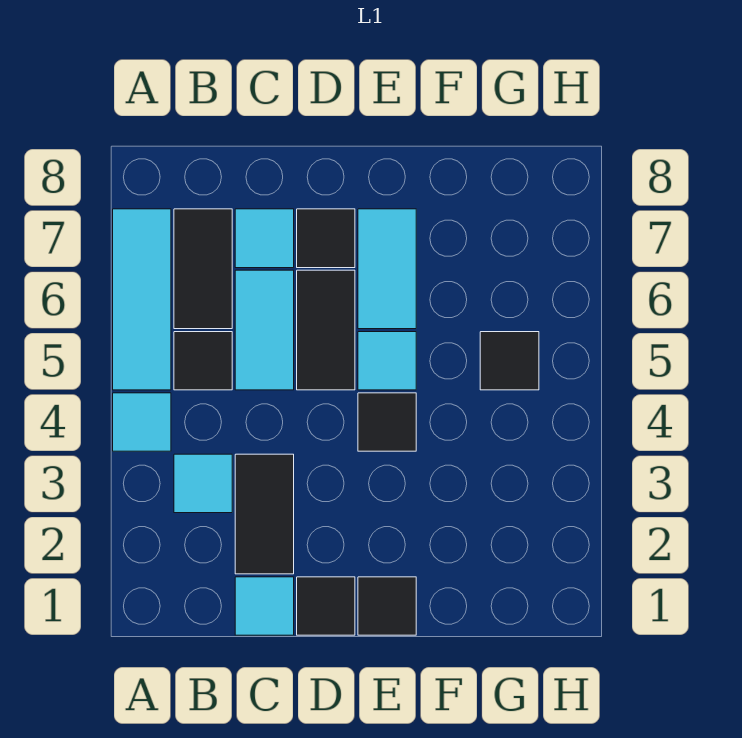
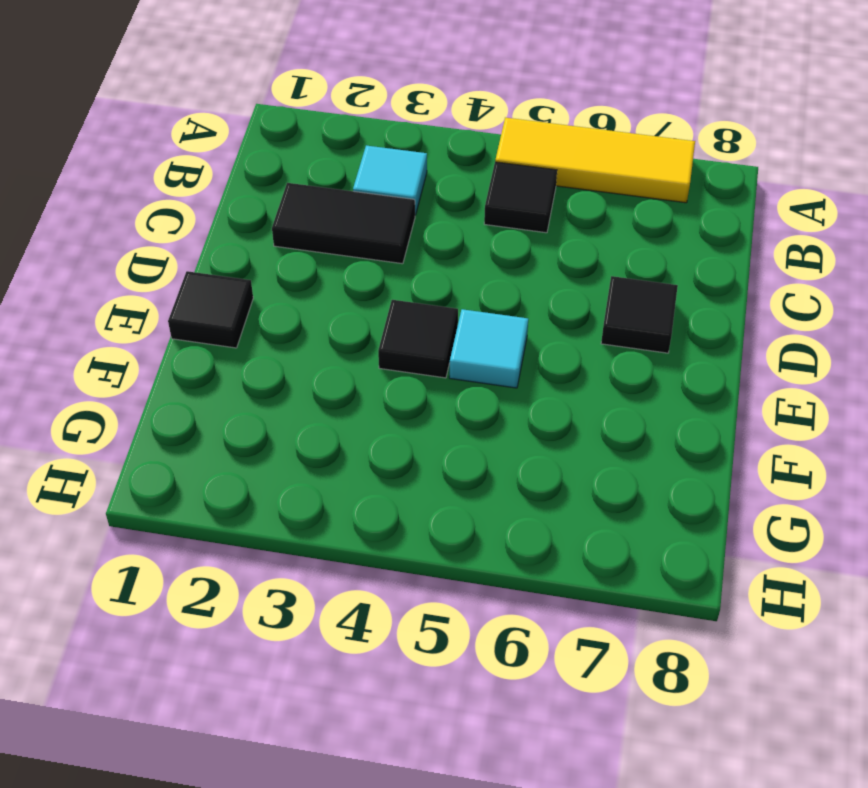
yellow 1x3 tile [495,118,695,203] -> cyan 1x3 tile [113,209,171,390]
none -> cyan 1x1 tile [113,393,171,451]
none -> black 1x2 tile [174,209,232,329]
none -> cyan 1x1 tile [235,577,294,635]

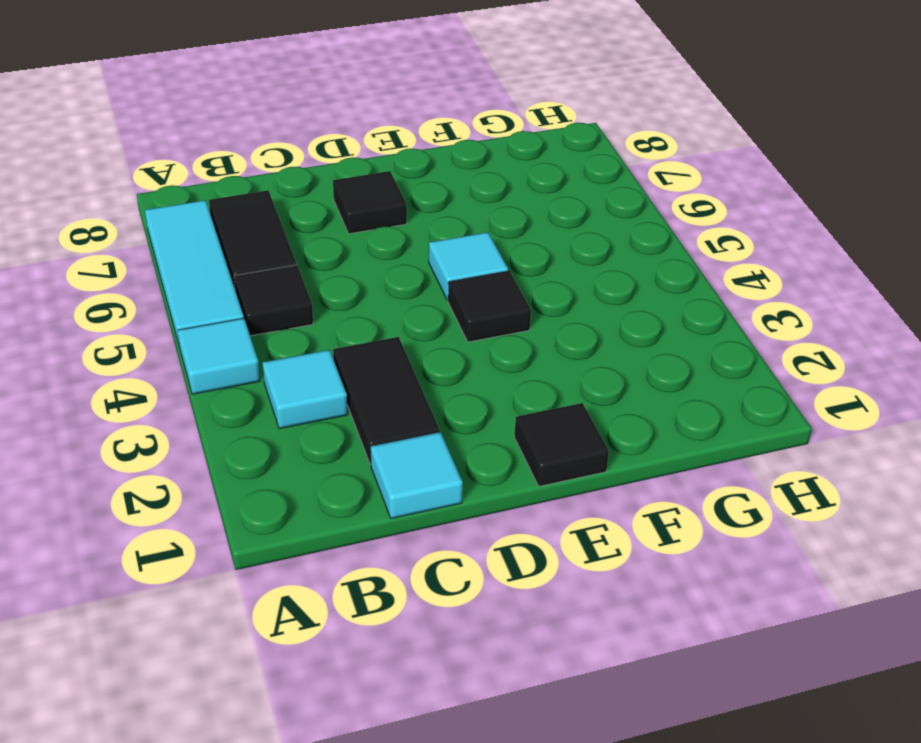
none -> cyan 1x2 tile [235,270,294,390]
none -> cyan 1x1 tile [235,209,294,268]
none -> black 1x1 tile [297,577,355,635]

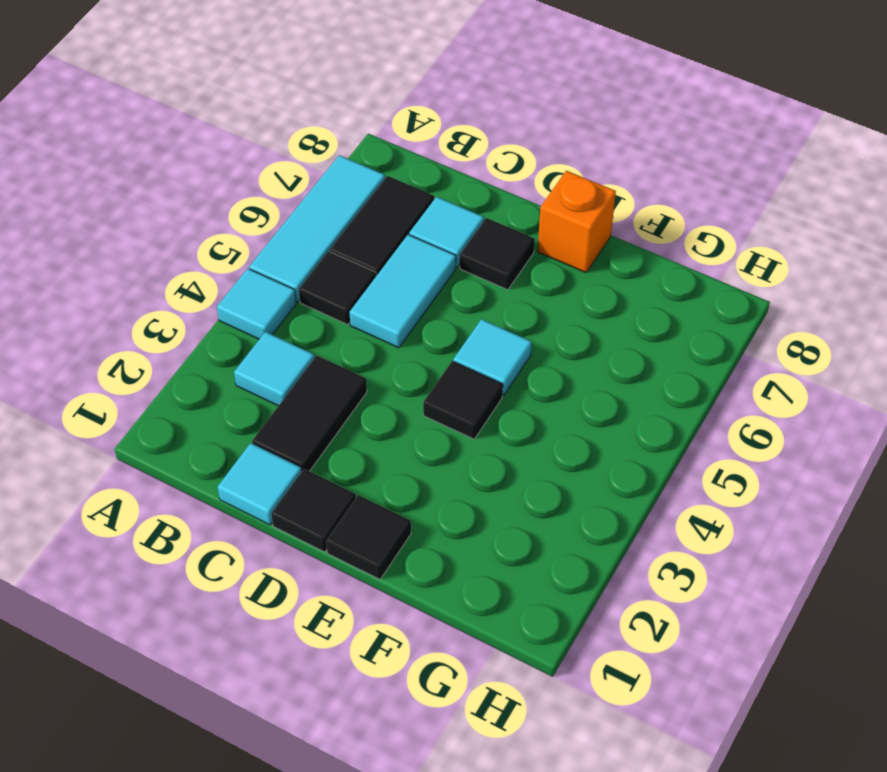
orange 1x1 brick [538,171,616,273] -> none
none -> black 1x2 tile [297,270,355,390]
none -> cyan 1x2 tile [358,209,416,329]
none -> black 1x1 tile [480,332,539,390]

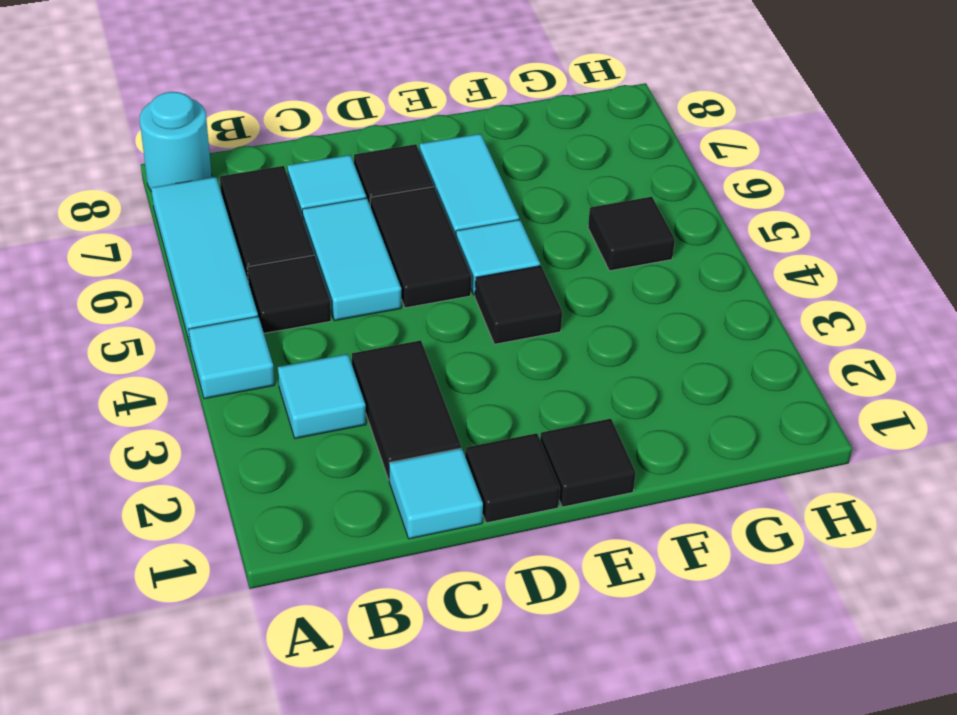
cyan 1x1 round brick [140,92,212,192] -> none

